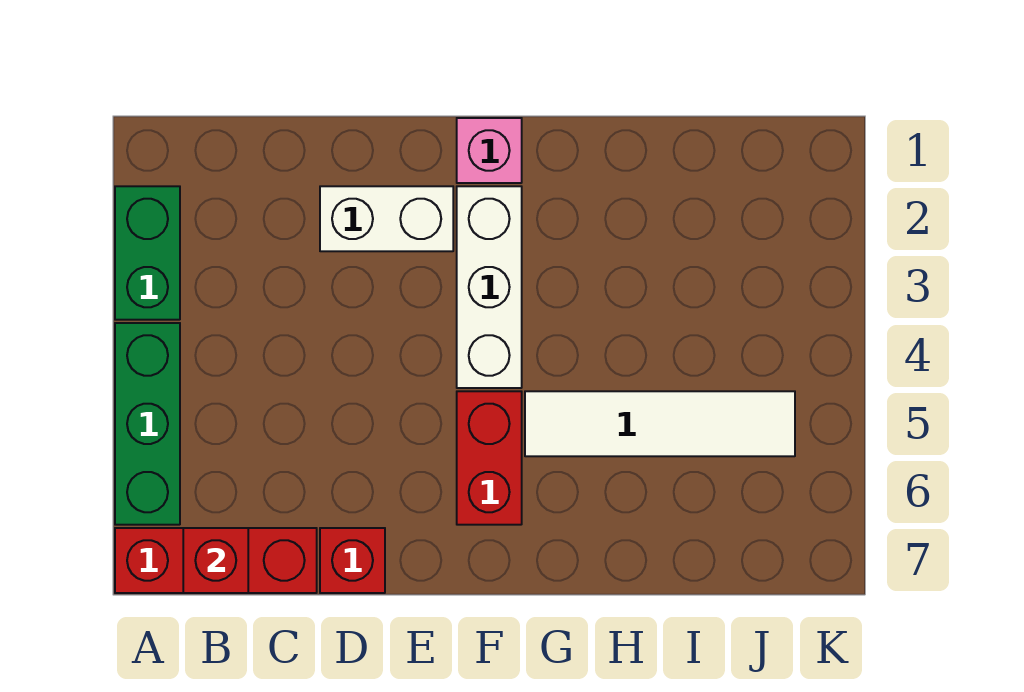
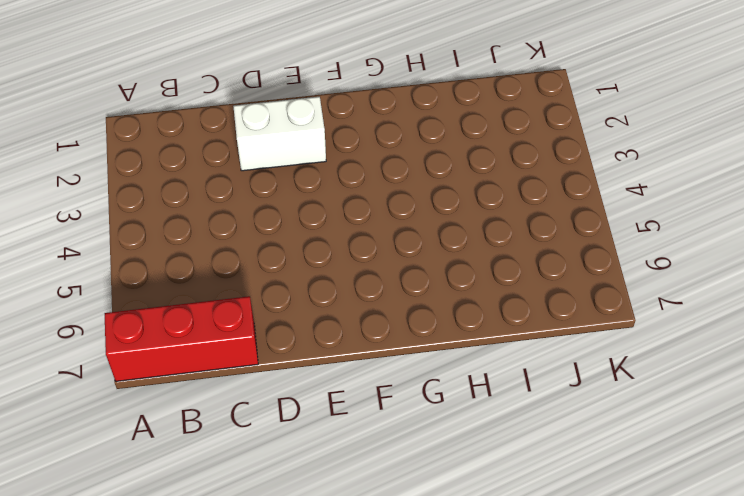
none -> green 1x2 brick [115,186,180,320]
none -> green 1x3 brick [115,323,180,525]

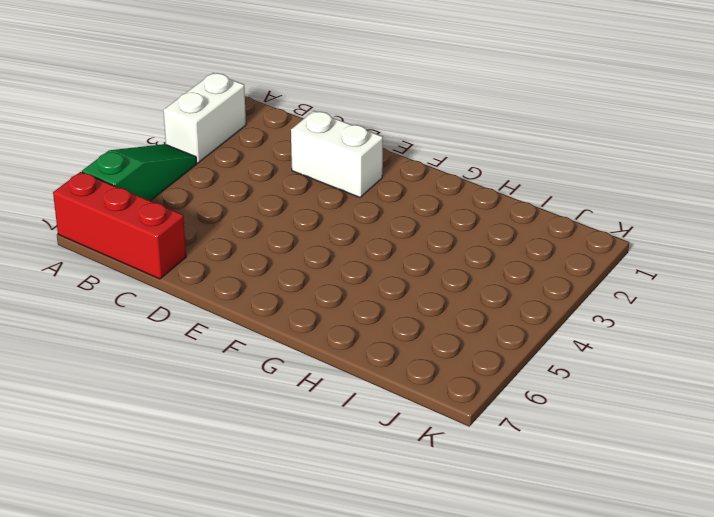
white 1x2 brick [163,73,246,163] -> green 1x2 brick [115,186,180,320]
green 1x3 slope [82,144,196,201] -> green 1x3 brick [115,323,180,525]
none -> red 1x1 brick [320,528,385,593]
none -> pink 1x1 brick [457,118,522,183]

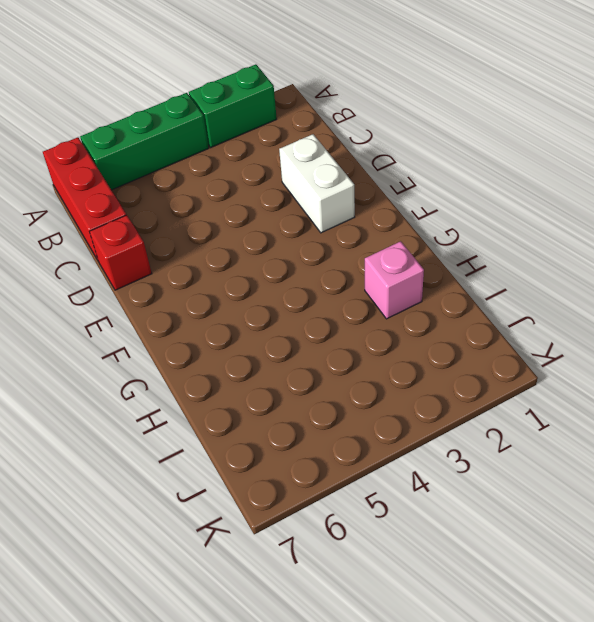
pink 1x1 brick [365,241,424,319] -> pink 1x1 brick moved to [457,118,522,183]
none -> white 1x3 brick [457,186,522,388]
none -> red 1x2 brick [457,391,522,525]

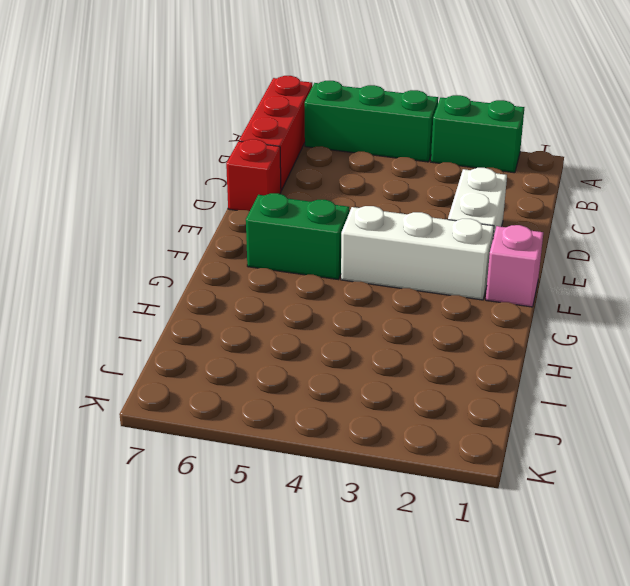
green 1x2 brick [246,193,349,279] -> red 1x2 brick [457,391,522,525]
none -> white 1x4 tile [525,391,795,456]
none -> red 1x1 brick [183,528,248,593]

